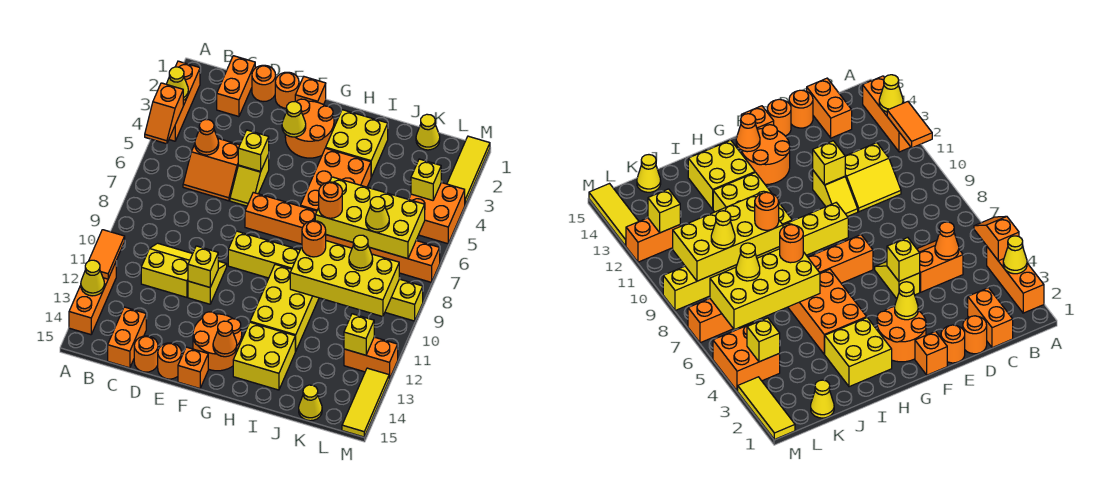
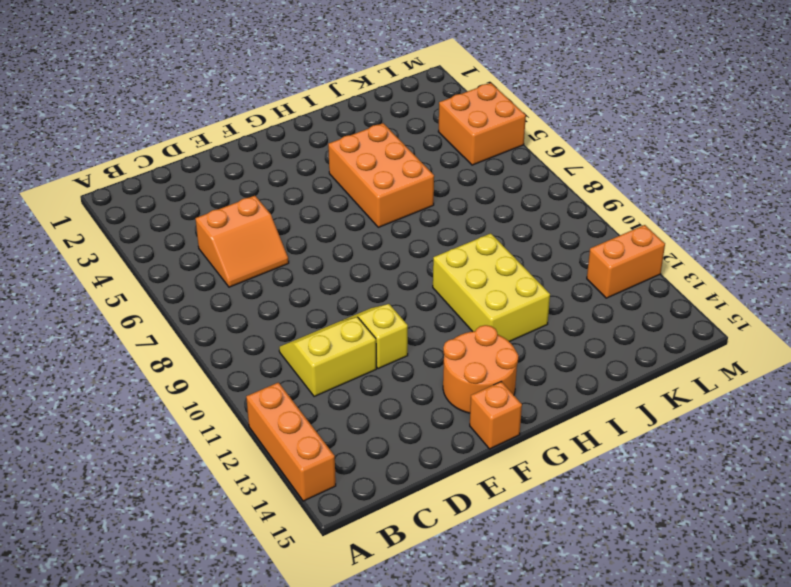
none -> orange 1x3 brick [169,61,200,141]
none -> orange 1x2 brick [217,56,255,117]
none -> orange 1x2 brick [108,307,146,368]
none -> orange 1x1 round brick [252,65,276,102]

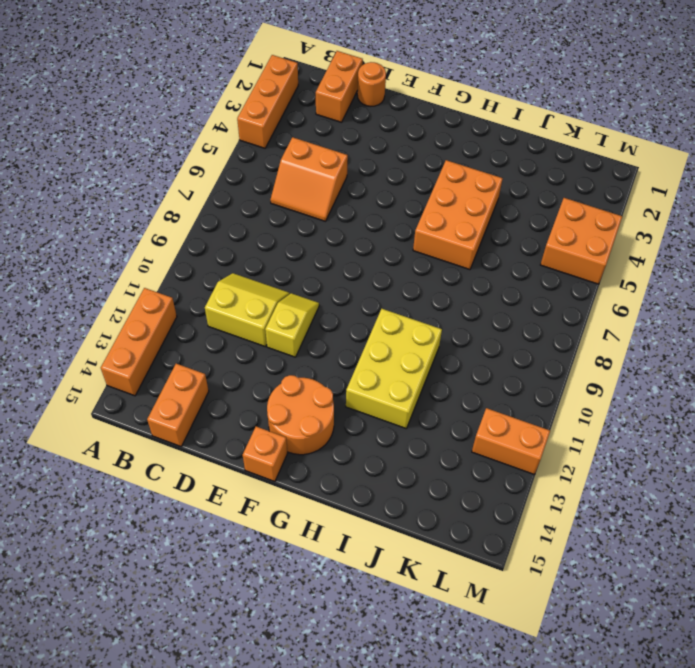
none -> orange 1x1 round brick [134,336,158,372]
none -> orange 1x1 round brick [275,72,299,108]
none -> yellow 1x2 slope [230,154,269,206]
none -> orange 1x1 round brick [158,343,182,379]

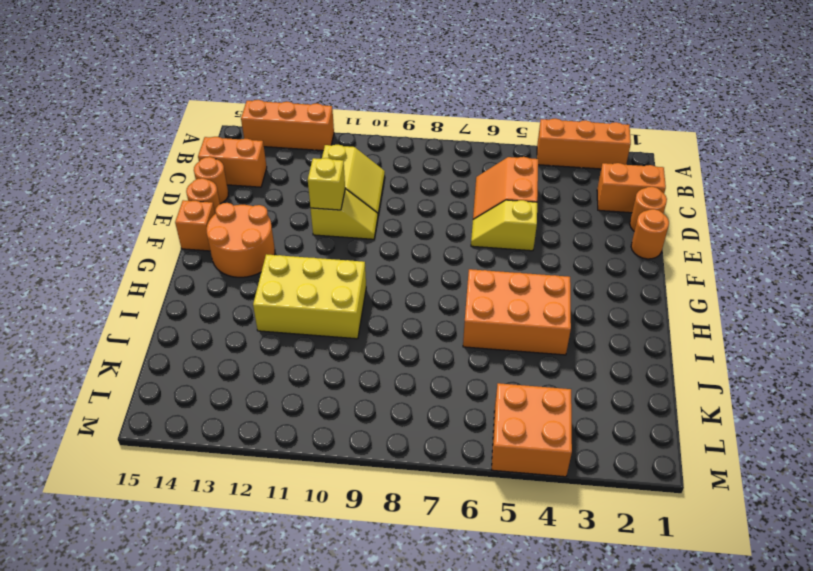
none -> orange 1x1 brick [295,77,326,105]
none -> orange 2x2 round brick [285,99,334,158]
none -> orange 1x8 brick [245,192,440,282]
none -> yellow 1x8 brick [228,231,423,321]

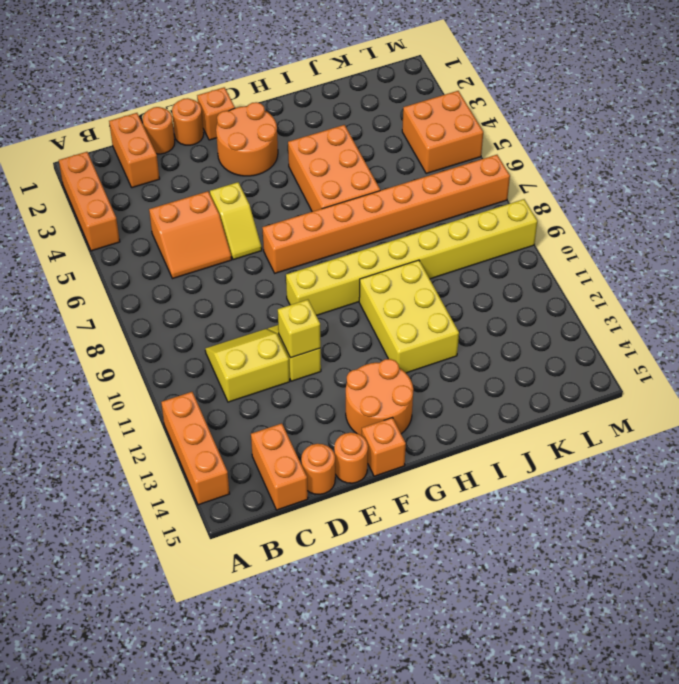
none -> yellow 2x2 brick [326,110,388,177]
none -> yellow 2x2 brick [233,322,295,390]
none -> yellow 1x1 cone [416,114,440,150]
none -> yellow 1x1 cone [299,385,322,421]

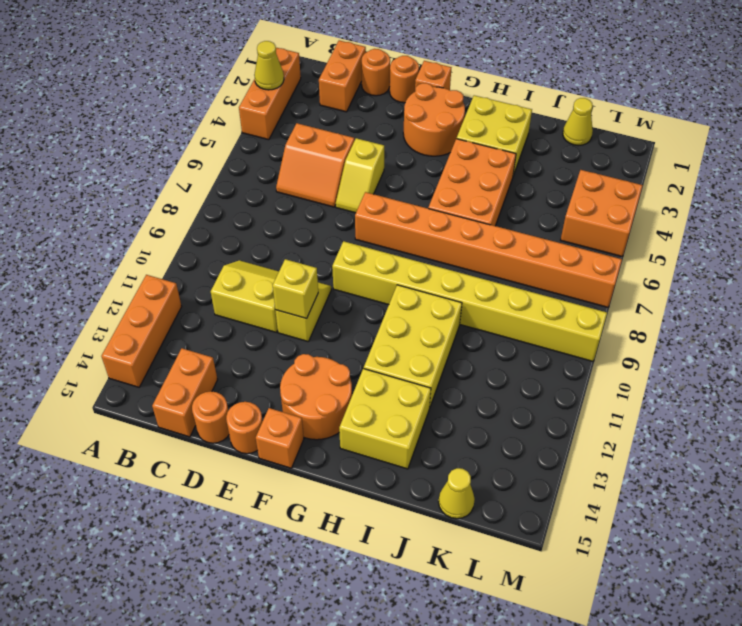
none -> orange 1x2 brick [344,337,398,379]
none -> yellow 1x3 tile [447,136,490,204]
none -> yellow 1x3 tile [342,368,389,437]
none -> orange 1x2 slope [145,83,183,144]

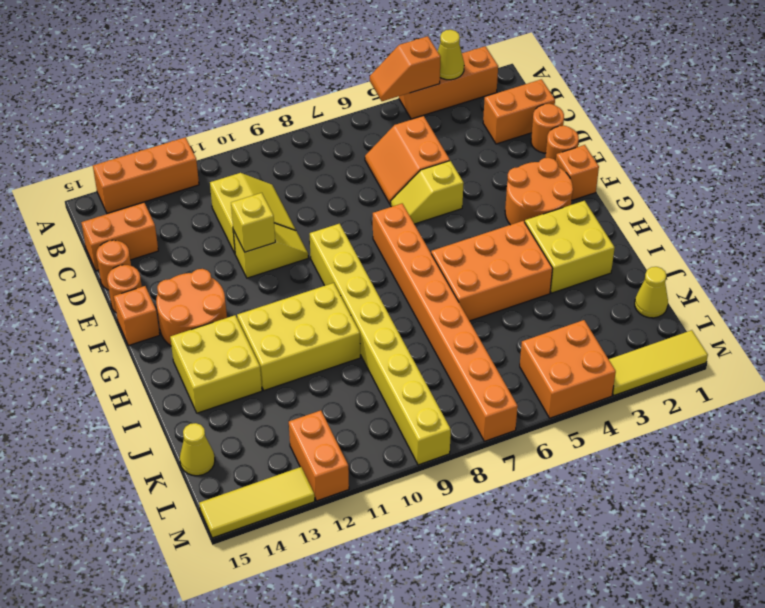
none -> orange 1x2 tile [89,230,125,279]
none -> yellow 1x1 cone [81,260,105,296]
none -> orange 1x1 cone [195,119,219,155]
none -> yellow 1x1 brick [238,130,269,171]

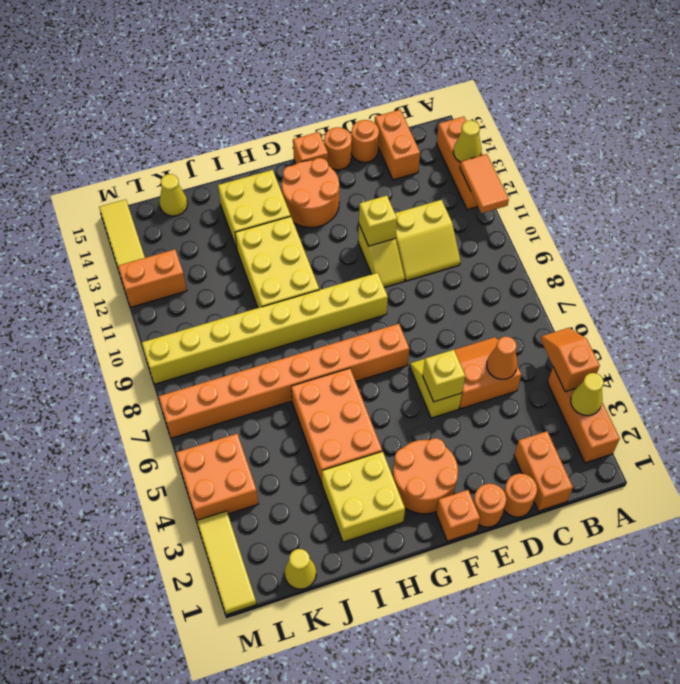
none -> yellow 1x1 cone [282,102,306,137]
none -> orange 1x1 cone [213,321,237,357]
none -> yellow 2x4 brick [315,177,425,259]
none -> yellow 2x4 brick [290,241,399,317]

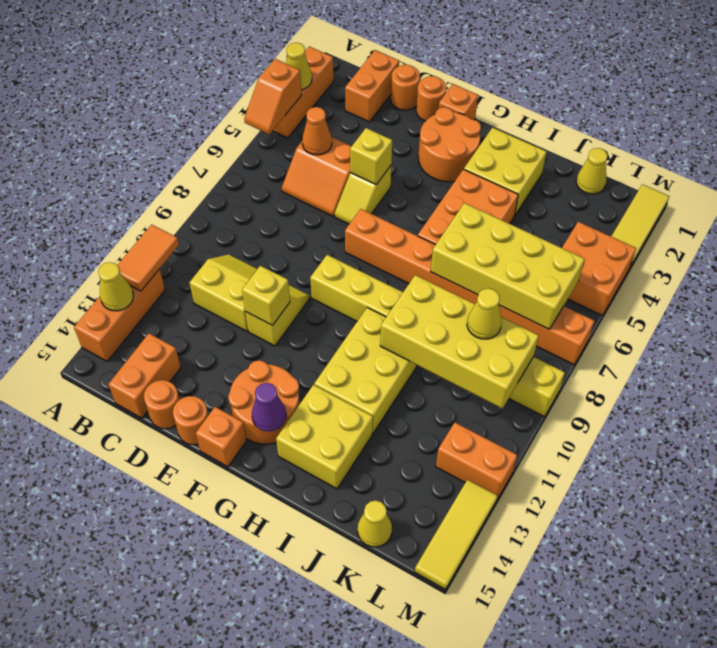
purple 1x1 cone [252,383,286,431] -> orange 1x1 cone [213,321,237,357]
none -> yellow 1x1 cone [282,102,306,137]
none -> yellow 1x1 brick [411,159,441,200]
none -> yellow 1x1 brick [344,314,374,355]
none -> orange 1x1 round brick [319,182,342,218]

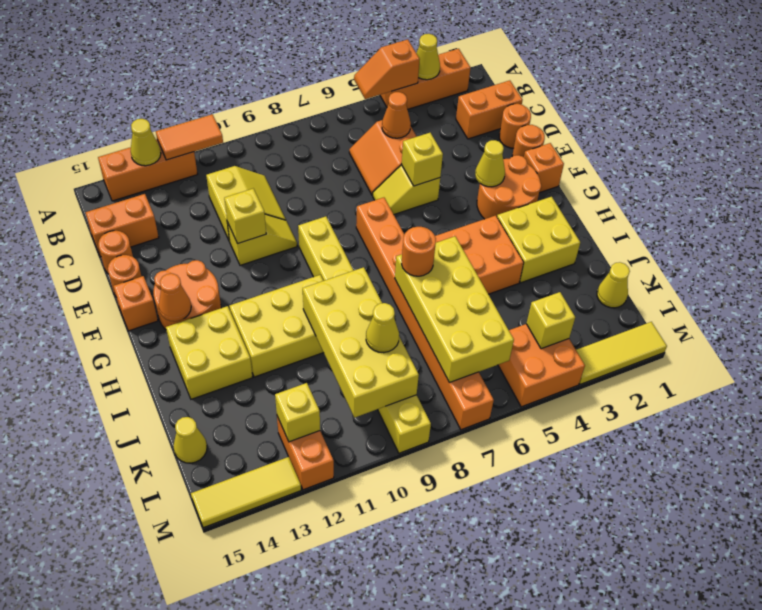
none -> orange 1x1 round brick [302,221,326,257]
none -> yellow 1x1 cone [366,197,389,232]

